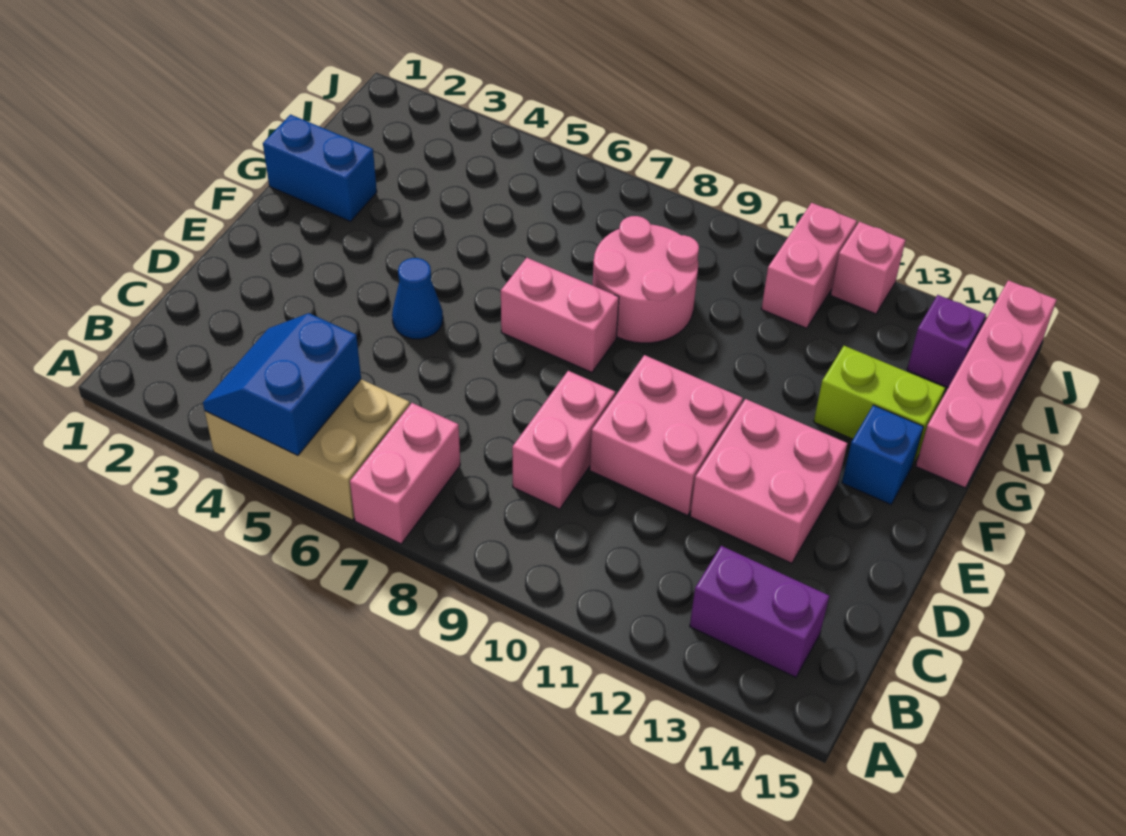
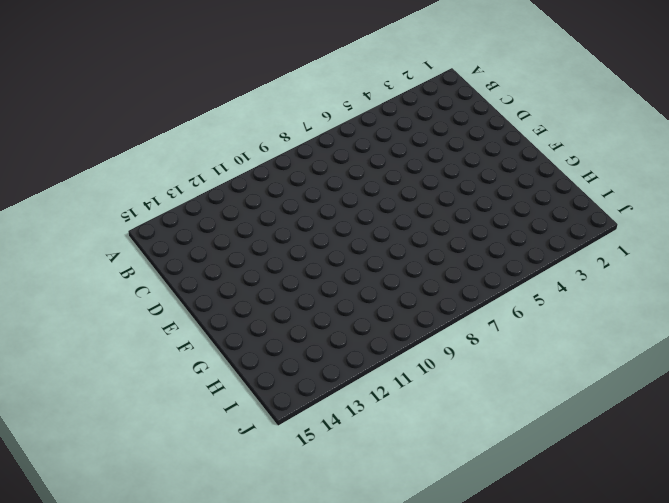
none -> tan 2x3 brick [205,379,410,520]
none -> pink 1x2 brick [350,403,460,544]
none -> purple 1x2 brick [690,546,829,677]

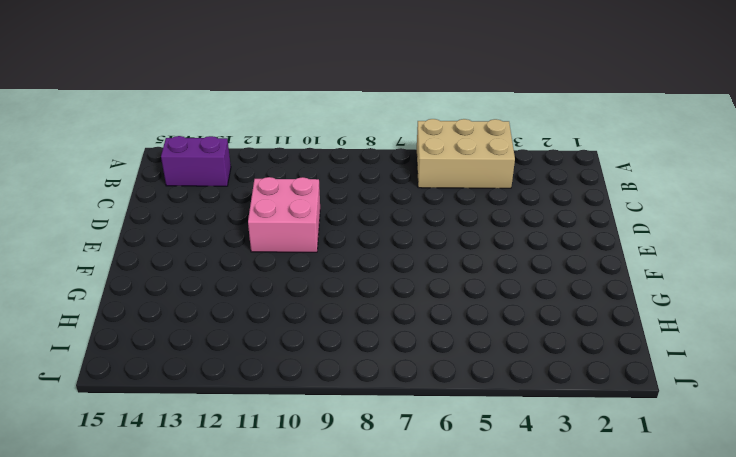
none -> pink 1x2 brick [350,403,460,544]
none -> pink 1x2 brick [512,371,615,509]
none -> pink 2x2 brick [690,399,847,563]

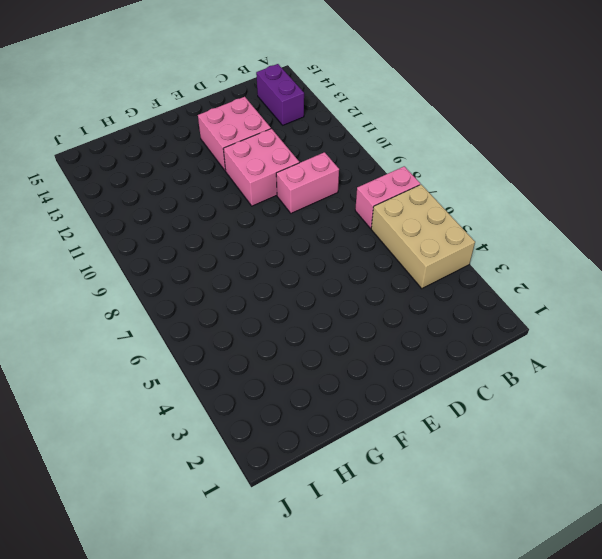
none -> blue 1x1 cone [392,258,443,339]
none -> pink 1x2 brick [501,258,619,373]
none -> blue 1x1 brick [842,405,923,505]

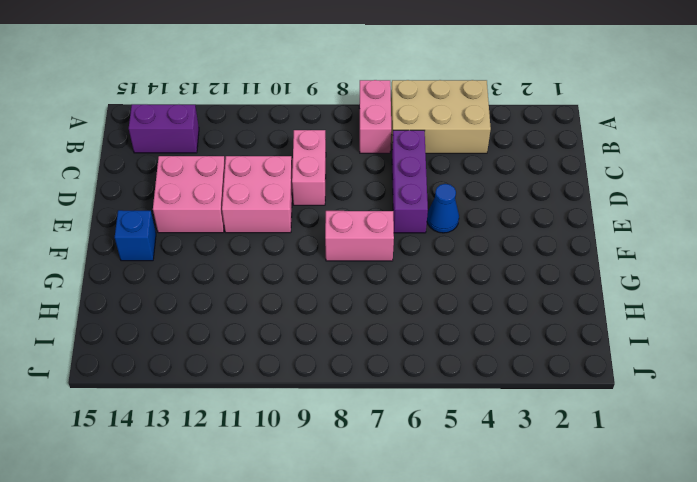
purple 1x3 brick [392,130,428,233] -> none
none -> blue 1x2 brick [263,115,377,222]
none -> pink 2x2 round brick [593,216,699,343]
none -> lime 1x2 brick [814,346,945,464]

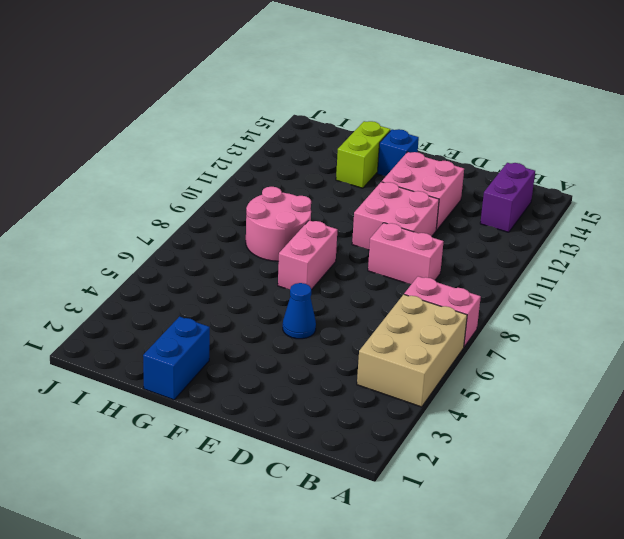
none -> pink 1x4 brick [916,280,1057,488]
none -> pink 1x2 brick [761,203,857,328]
none -> purple 1x1 brick [907,295,986,388]

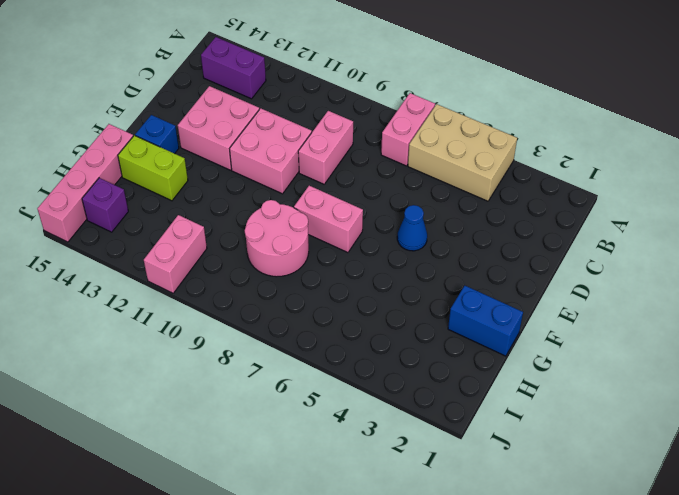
none -> pink 1x1 brick [831,222,905,314]
none -> blue 2x2 slope [203,313,361,456]

